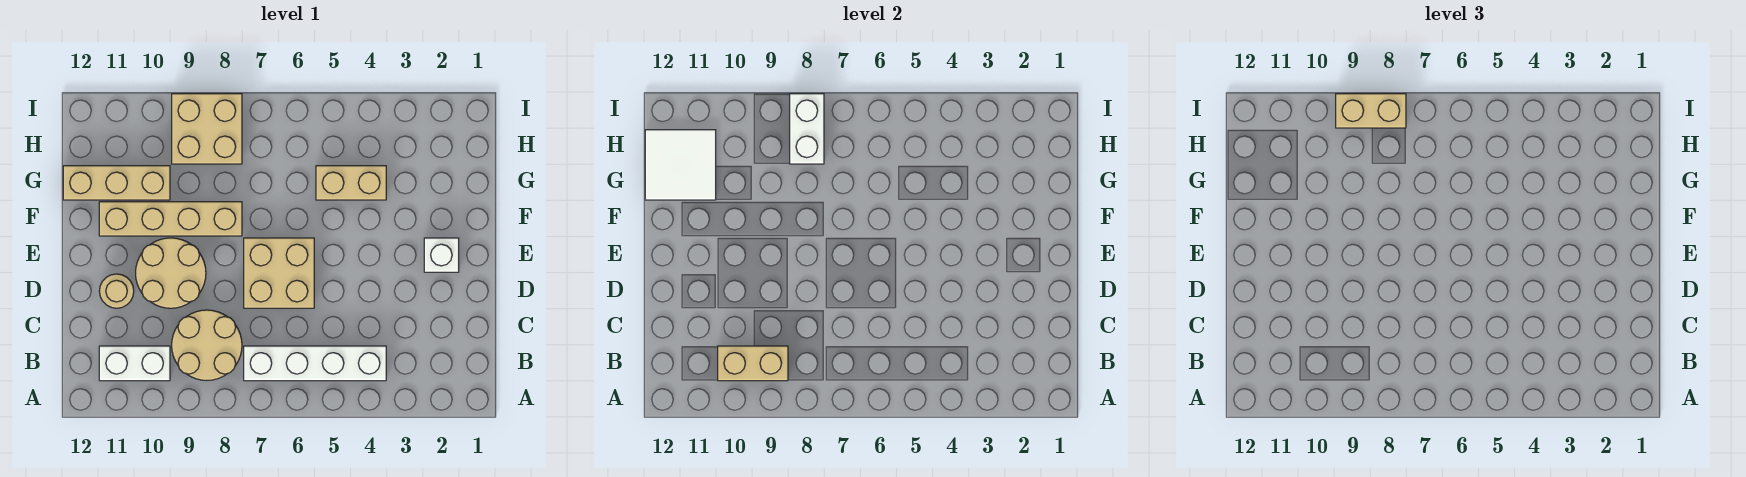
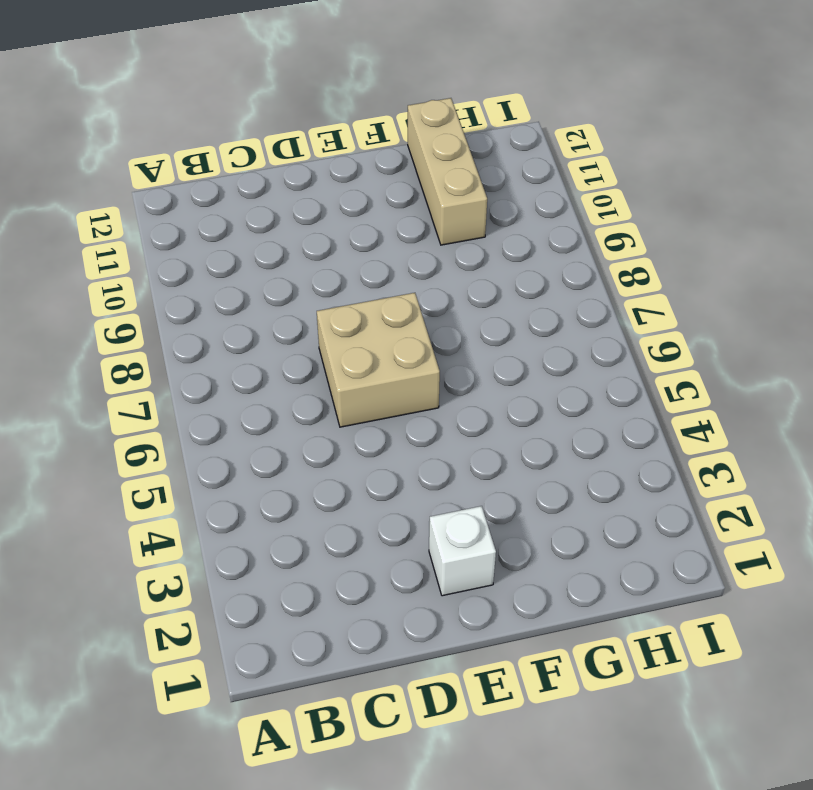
none -> white 1x4 brick [244,346,386,381]
none -> tan 2x2 round brick [172,310,242,380]
none -> white 1x2 brick [99,346,170,381]

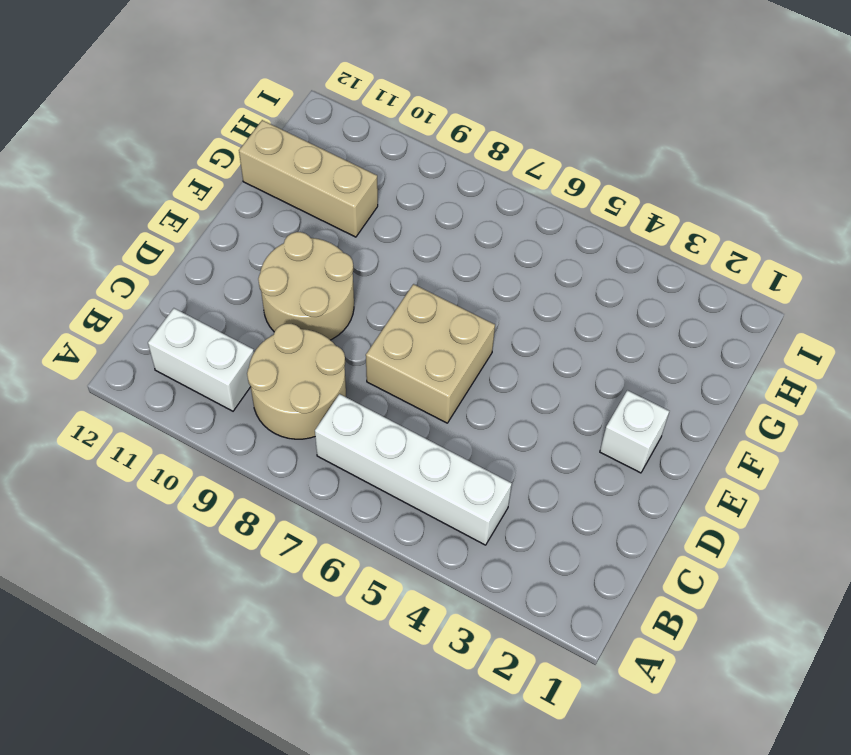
none -> tan 1x1 round brick [99,274,134,308]
none -> tan 1x4 brick [99,202,242,236]
none -> tan 1x2 brick [316,166,386,200]

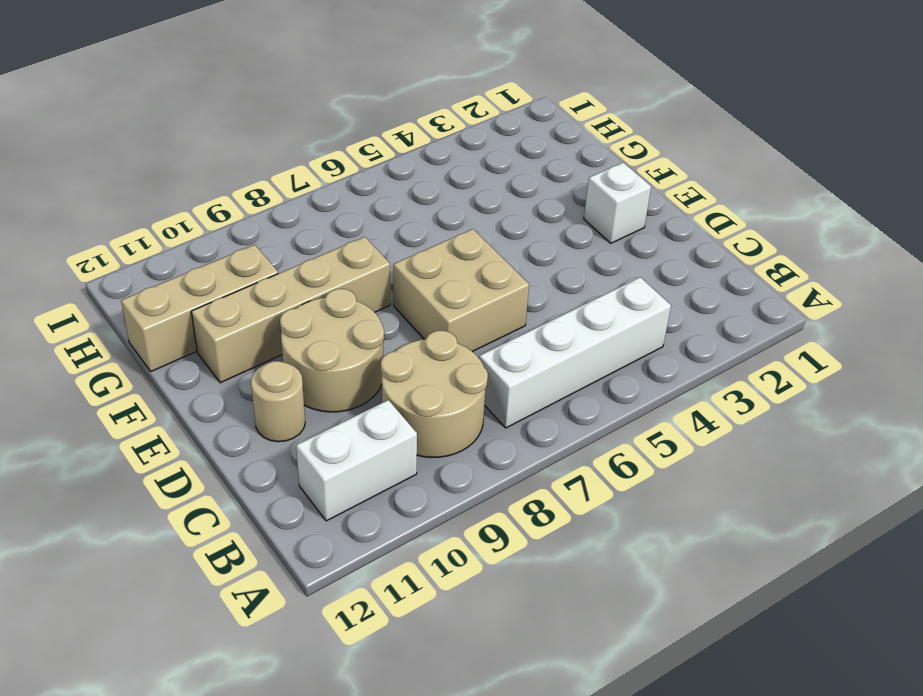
none -> tan 1x2 brick [316,166,386,200]
none -> tan 2x2 brick [172,94,242,164]
none -> tan 1x2 brick [718,346,788,381]

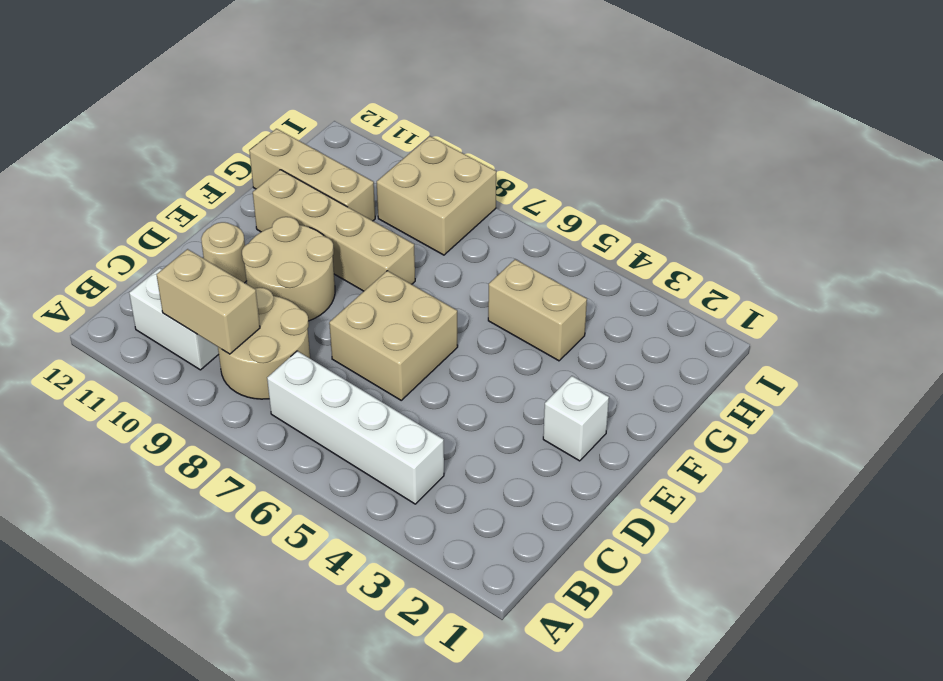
none -> white 2x2 tile [645,130,716,200]
none -> white 1x2 brick [790,94,824,164]
none -> tan 1x2 brick [1336,94,1406,128]

